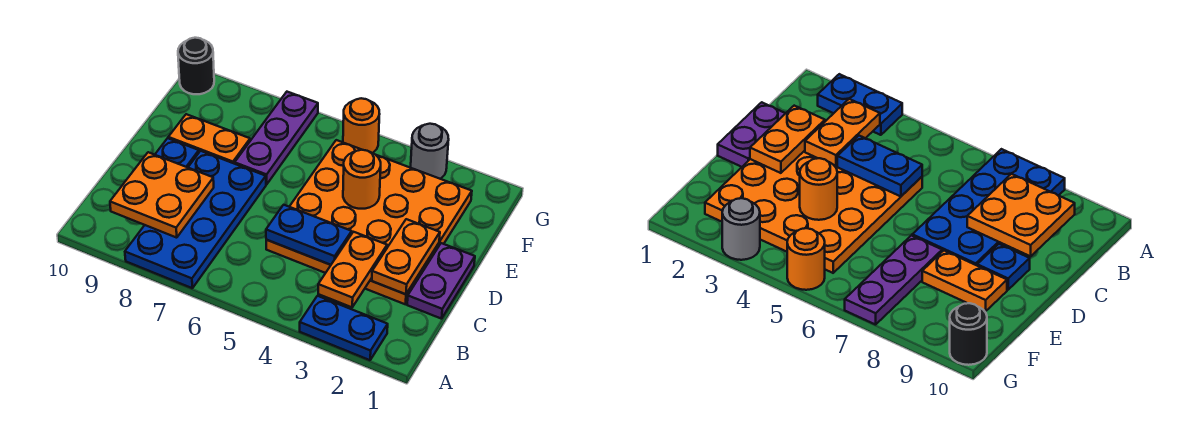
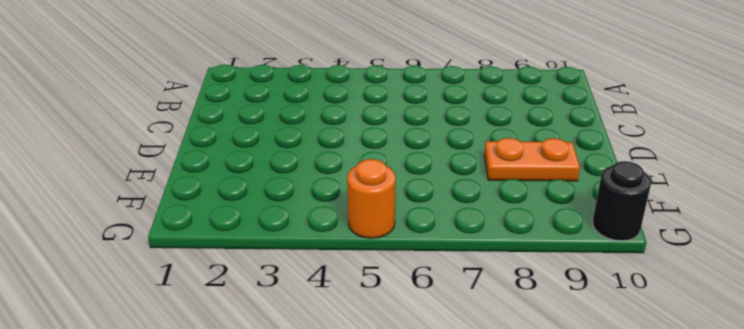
none -> blue 1x2 plate [300,296,388,360]
none -> blue 2x4 plate [125,151,266,288]
none -> purple 1x2 plate [407,243,475,319]

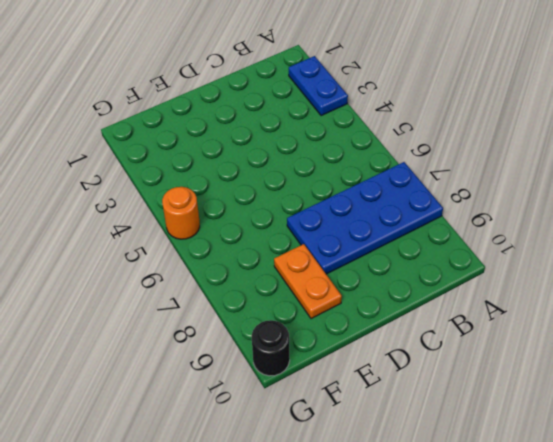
none -> purple 1x2 plate [407,243,475,319]
none -> orange 4x4 plate [266,140,472,304]
none -> blue 1x1 plate [155,138,199,167]

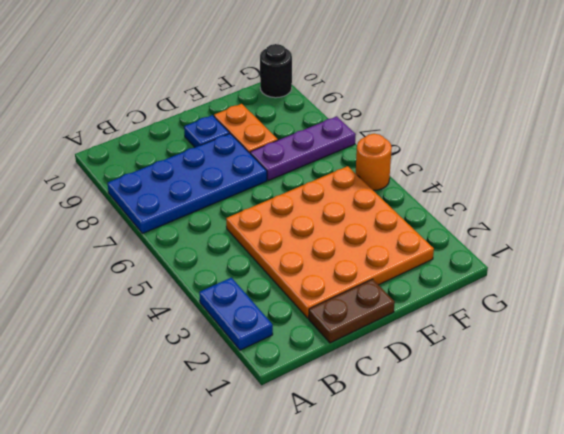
brown 1x2 plate [309,279,395,343] -> purple 1x2 plate [407,243,475,319]
none -> grey 1x1 round brick [411,124,449,179]
none -> orange 1x2 plate [318,232,387,307]
none -> orange 2x2 plate [110,152,214,238]

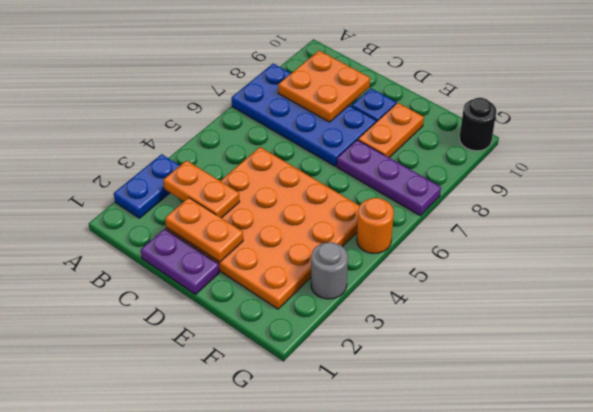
none -> blue 1x2 plate [266,205,352,265]
none -> orange 1x1 round brick [343,150,381,209]

